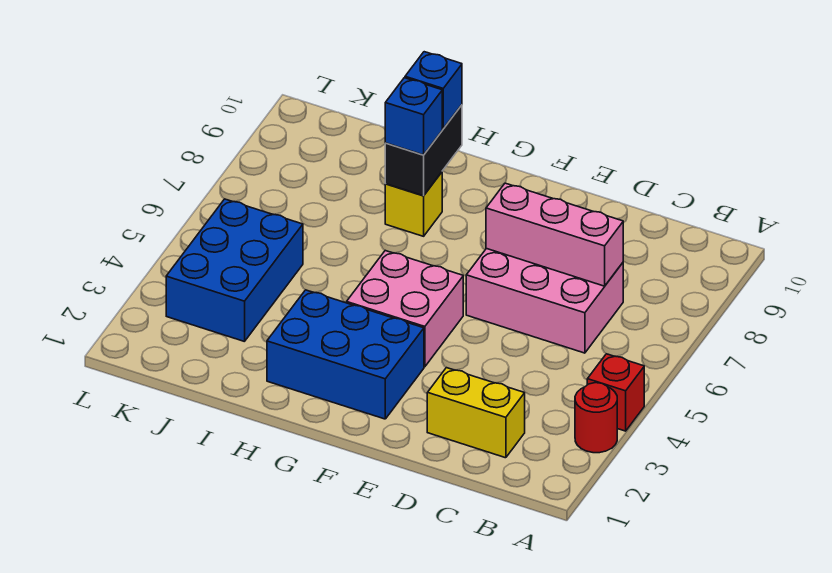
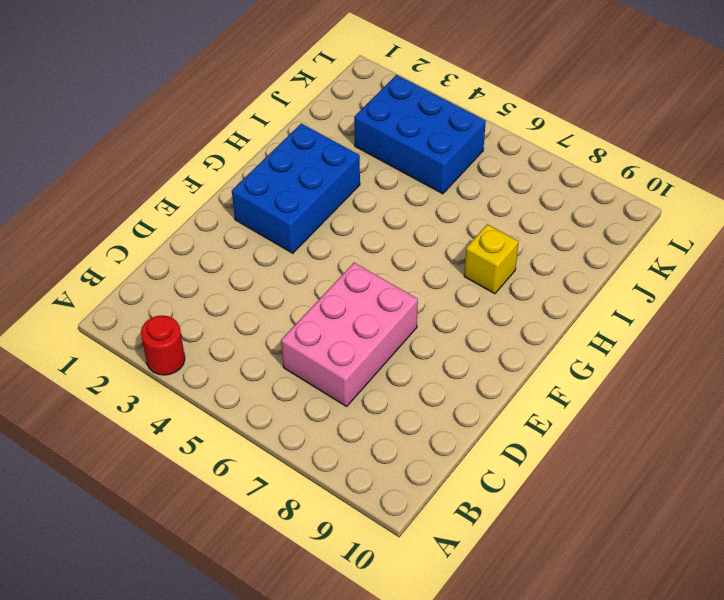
none -> red 1x1 brick [587,354,644,431]
none -> yellow 1x2 brick [427,368,525,458]
none -> pink 2x2 brick [347,251,463,367]

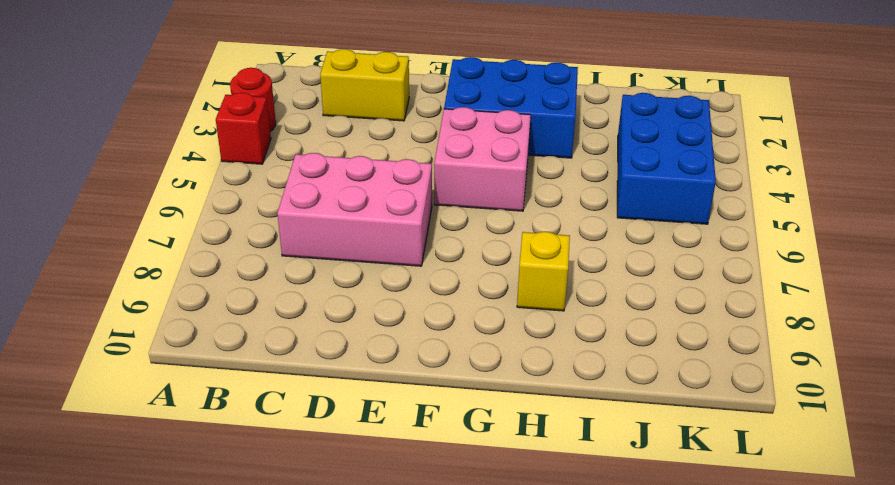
none -> pink 1x3 brick [486,183,623,286]
none -> black 1x2 brick [385,105,462,196]
none -> blue 1x1 brick [385,78,442,155]

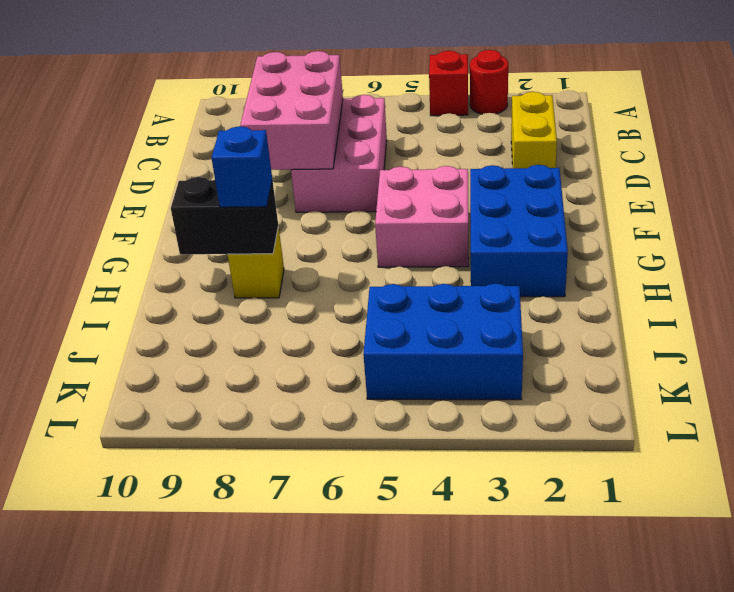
pink 2x3 brick [240,51,343,170] -> pink 1x3 brick [486,183,623,286]
none -> blue 1x1 brick [405,52,462,129]

